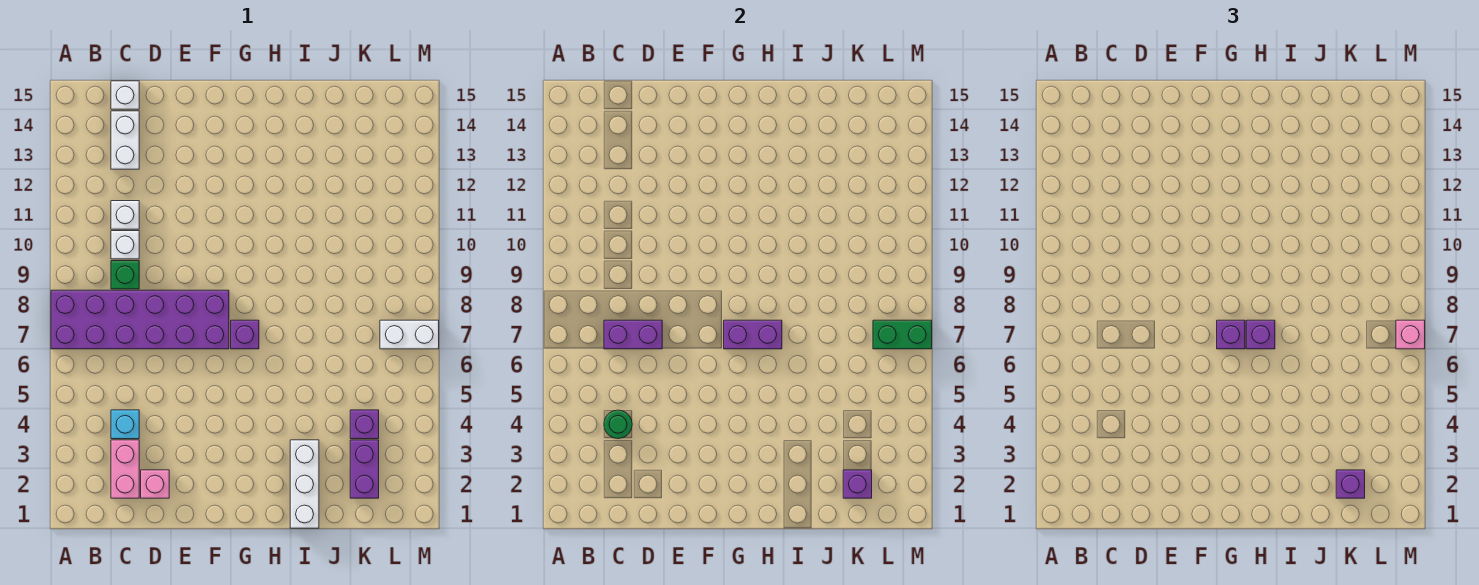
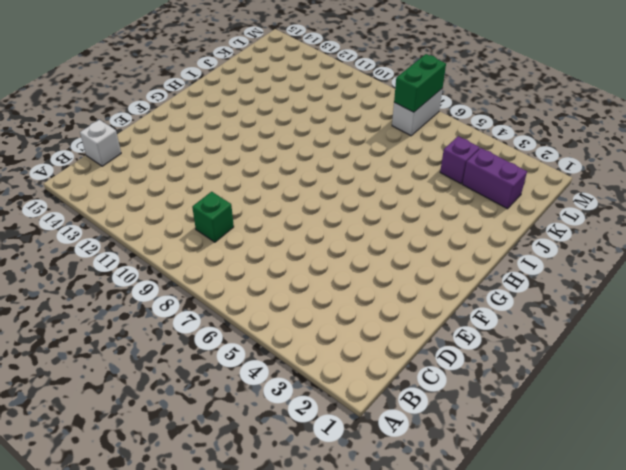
none -> purple 2x6 brick [51,290,229,349]
none -> pink 1x2 brick [111,440,139,498]
none -> cyan 1x1 brick [111,410,139,439]

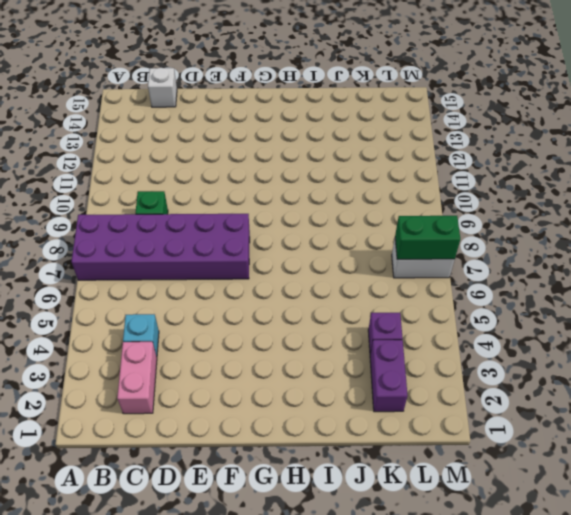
none -> white 1x1 brick [111,231,139,259]
none -> white 1x1 brick [111,201,139,229]
none -> white 1x2 brick [111,111,139,169]

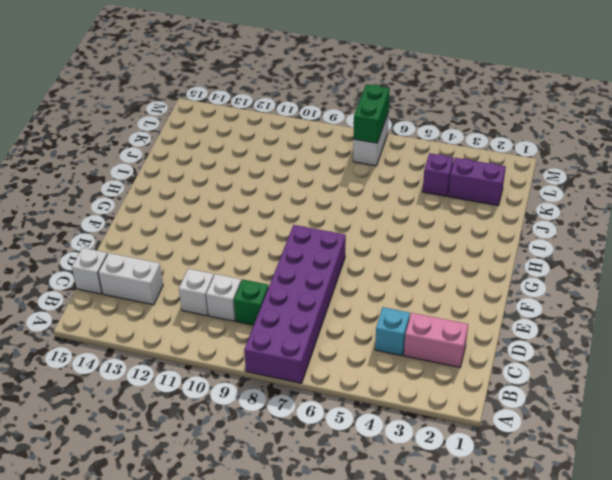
none -> pink 1x1 brick [141,470,169,498]
none -> purple 1x1 brick [231,320,259,349]
none -> white 1x3 brick [290,440,319,528]

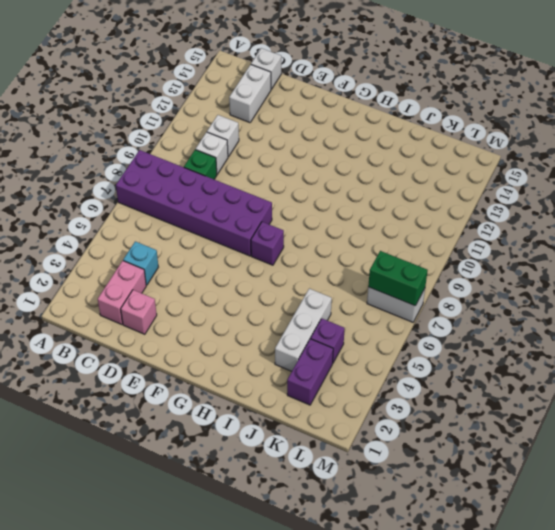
white 1x3 brick [275,288,332,371] -> white 1x3 brick moved to [290,440,319,528]
none -> green 1x1 round brick [604,410,632,439]
none -> purple 1x2 brick [604,320,662,349]
none -> purple 1x2 brick [724,320,782,349]

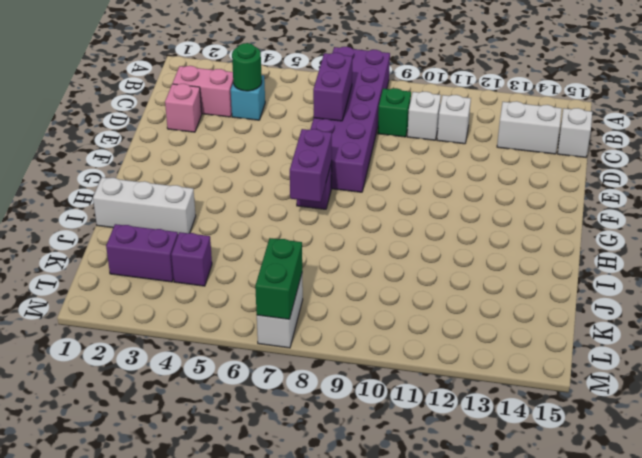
none -> purple 1x1 brick [843,470,872,498]
none -> purple 1x1 brick [1217,320,1245,349]
none -> purple 1x1 brick [1246,320,1275,349]

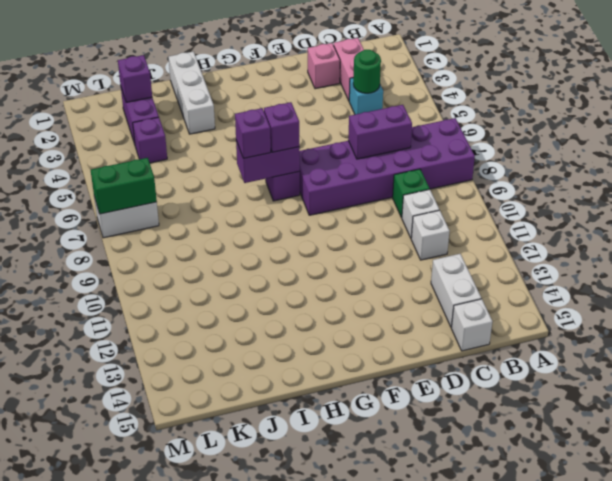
none -> purple 1x1 brick [1336,470,1365,498]
none -> pink 1x1 brick [1396,320,1425,349]

